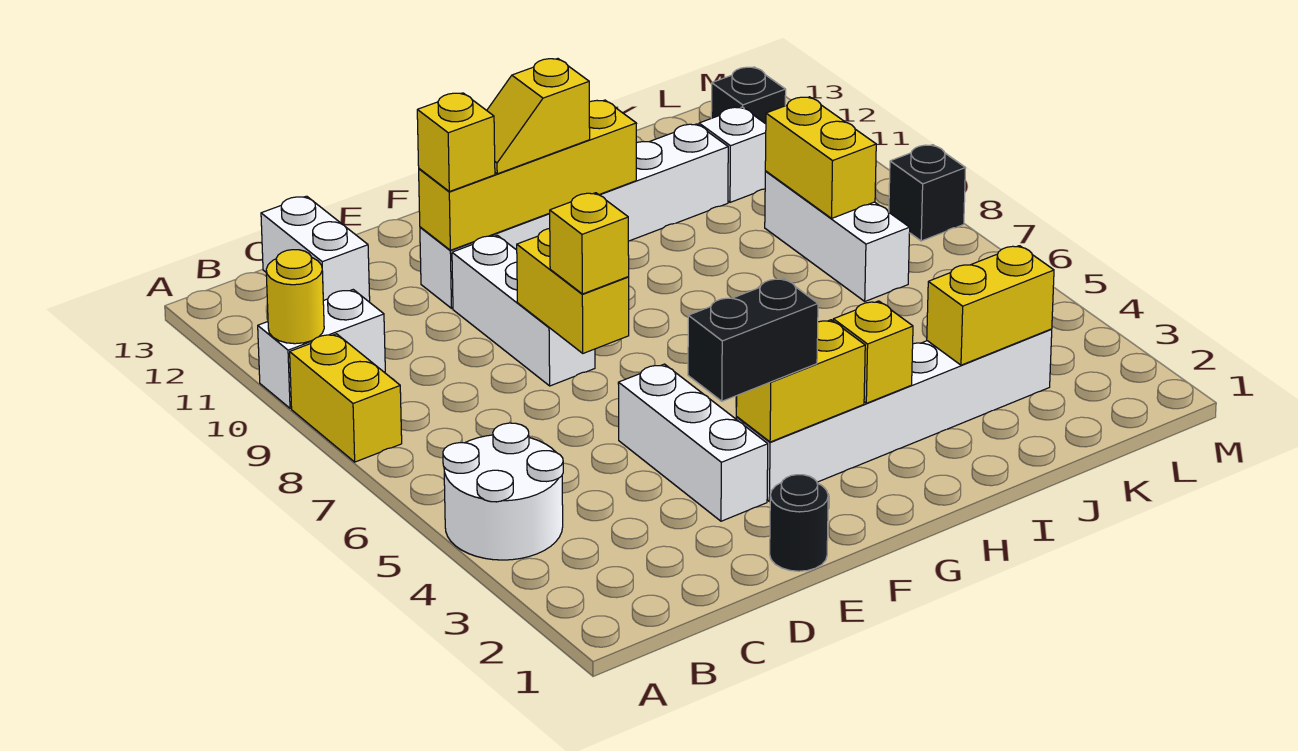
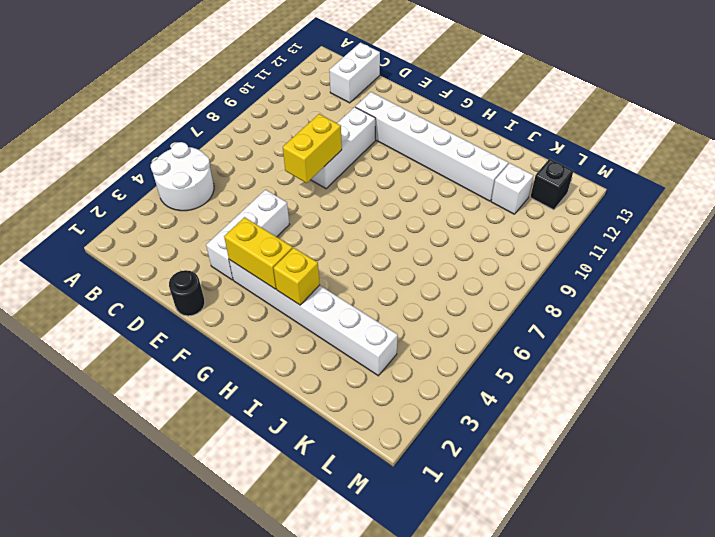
none -> yellow 1x2 brick [290,334,402,462]
none -> white 1x2 brick [258,290,385,408]
none -> white 1x3 brick [765,171,910,301]

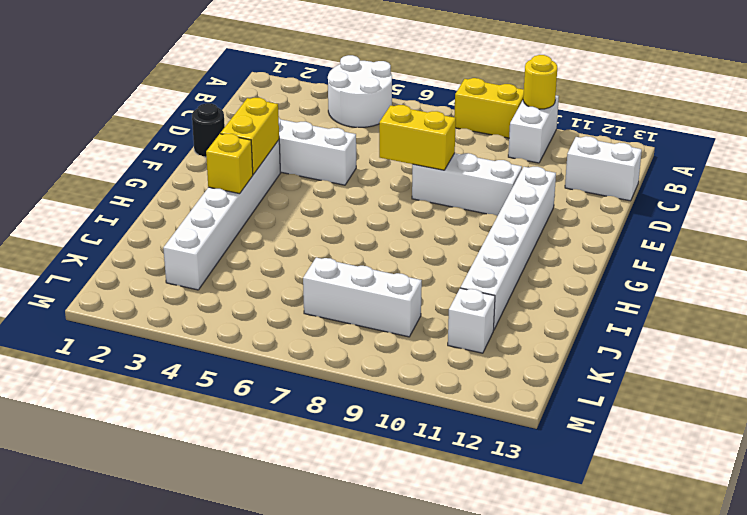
none -> black 1x1 brick [711,67,786,124]
none -> black 1x1 brick [889,145,966,241]
none -> yellow 1x4 brick [419,100,636,250]

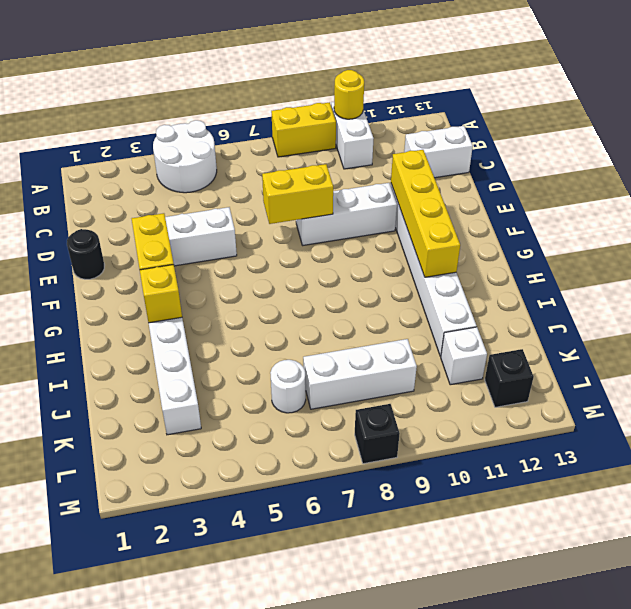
white 1x1 round brick [270,360,306,413] -> none
none -> yellow 1x2 brick [927,246,1054,365]
none -> yellow 1x2 brick [765,97,876,218]
none -> black 1x2 brick [688,278,818,401]

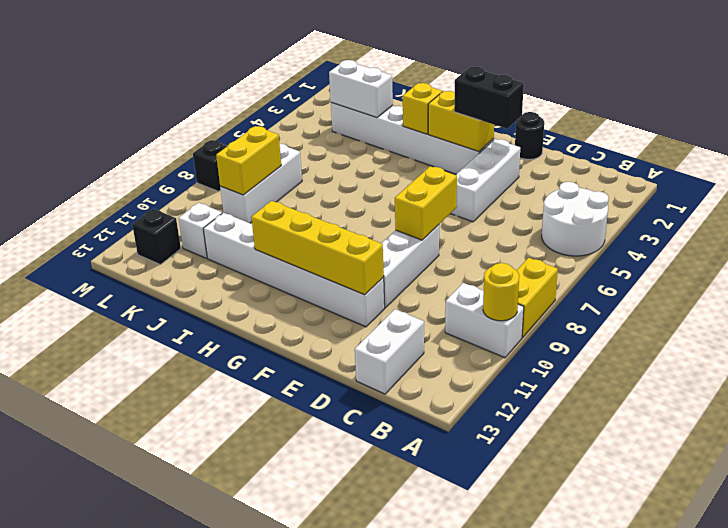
white 1x2 brick [329,60,393,118] -> yellow 1x2 brick [927,246,1054,365]
none -> yellow 1x1 brick [550,193,629,294]
none -> yellow 1x1 brick [417,93,495,192]
none -> yellow 1x2 slope [487,59,590,174]

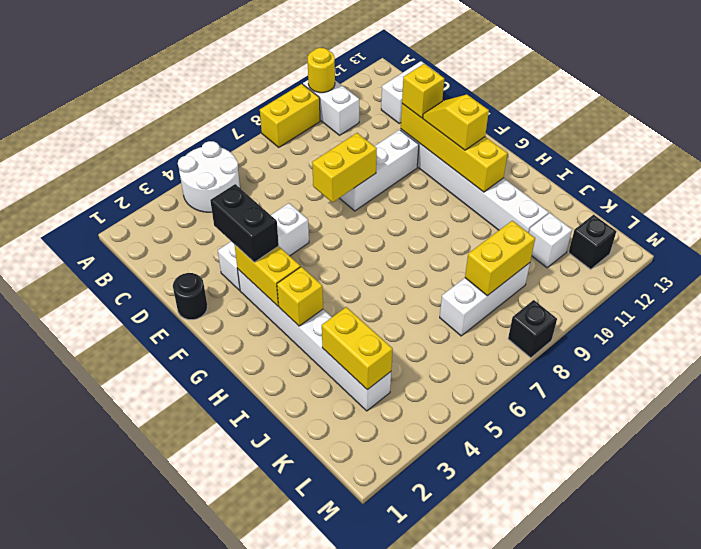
none -> yellow 1x1 brick [550,193,629,294]

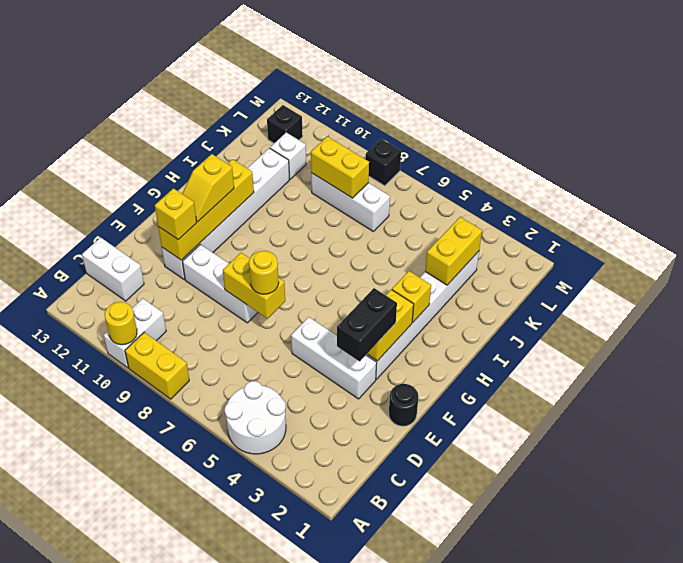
yellow 1x1 round brick [249,251,279,294] -> yellow 1x1 brick [550,193,629,294]

